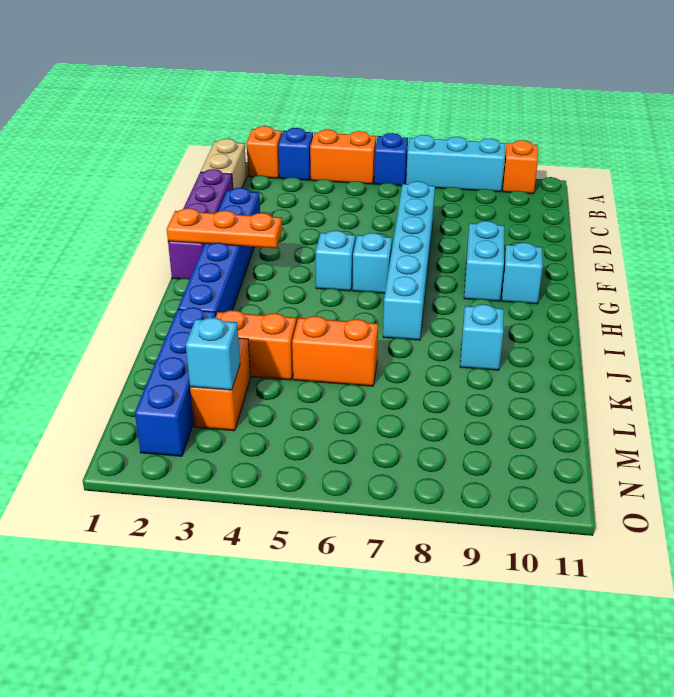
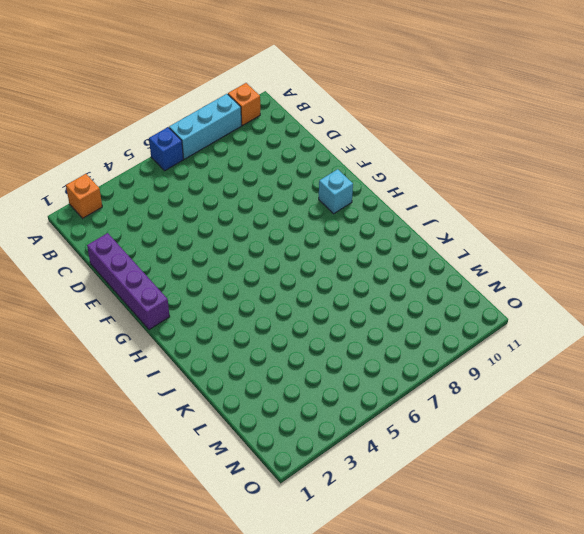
none -> blue 1x1 brick [278,128,313,180]
none -> orange 1x2 brick [310,130,376,184]
none -> tan 1x2 brick [201,139,246,189]

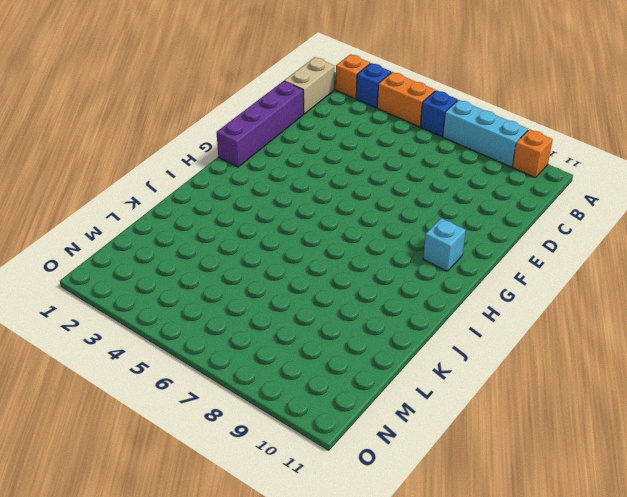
none -> cyan 1x6 brick [383,181,435,340]
none -> blue 1x6 brick [178,188,260,314]
none -> cyan 1x2 brick [464,221,504,301]

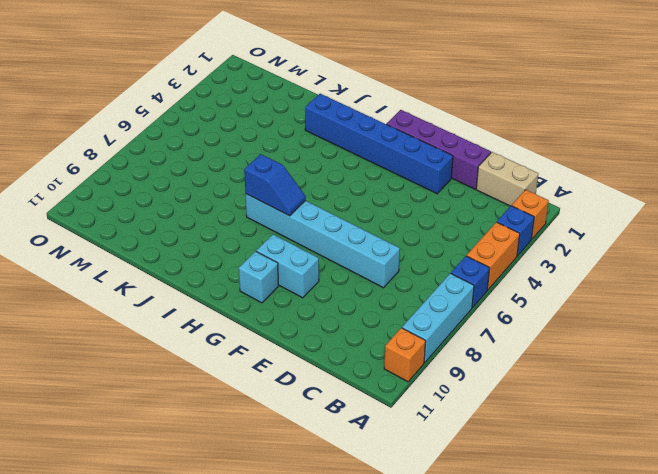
blue 1x2 slope [244,154,306,216] -> none
none -> cyan 1x1 brick [316,231,355,291]
none -> cyan 1x1 brick [353,233,392,293]
none -> cyan 1x1 brick [460,304,504,370]

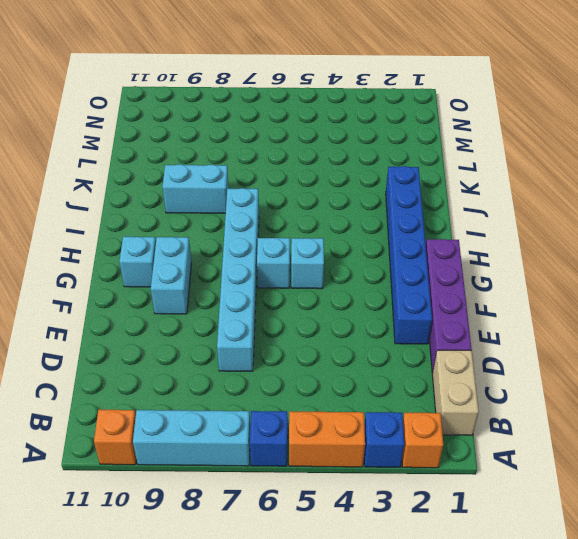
cyan 1x2 brick [163,164,229,213] -> cyan 1x1 brick [460,304,504,370]
none -> blue 1x4 brick [135,307,216,456]
none -> orange 1x2 brick [215,310,296,380]
none -> orange 1x2 brick [292,316,378,386]

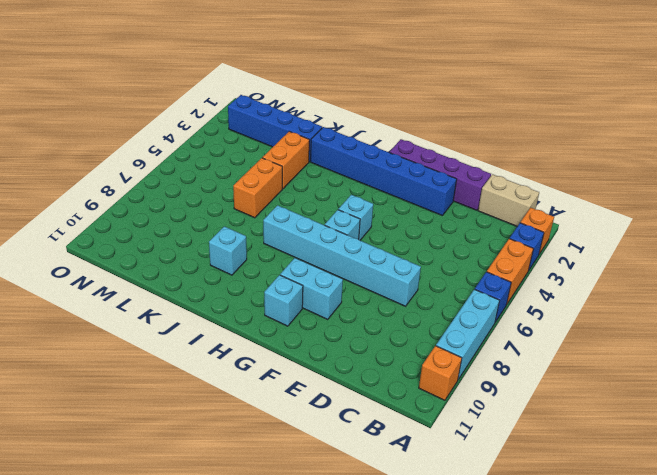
none -> orange 1x2 brick [190,338,251,431]
none -> orange 1x3 plate [167,208,282,248]
none -> cyan 1x1 brick [186,317,240,390]

